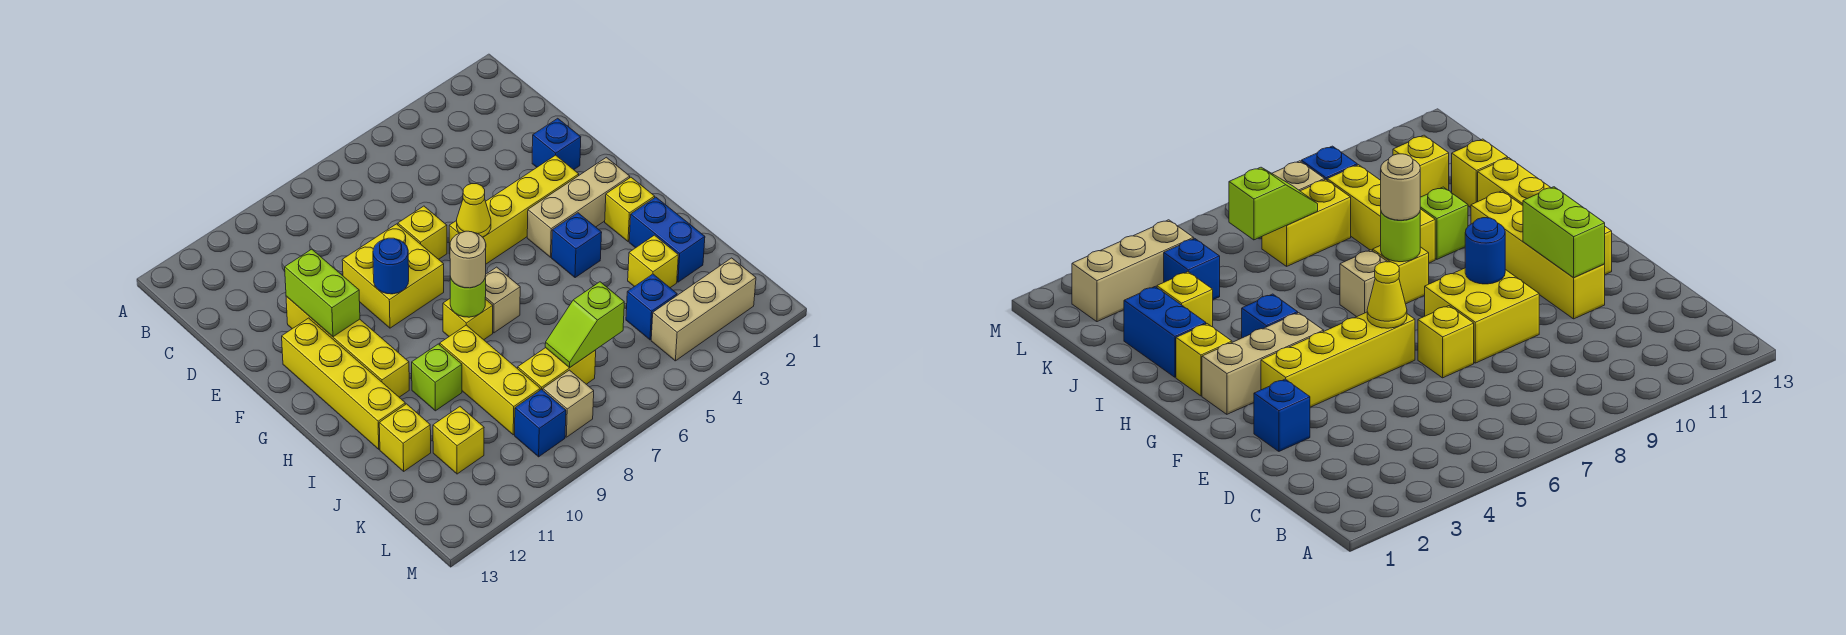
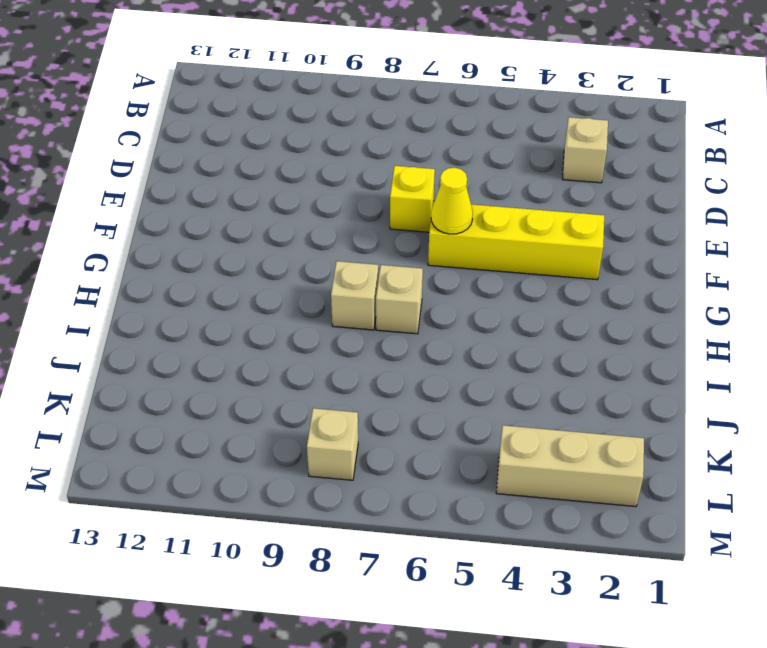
tan 1x1 brick [563,117,608,183] -> none
tan 1x1 brick [331,261,378,330] -> yellow 1x1 brick [443,299,493,340]
none -> blue 1x1 brick [532,118,581,170]
none -> yellow 2x2 brick [342,224,444,328]
none -> yellow 1x4 brick [286,296,409,397]

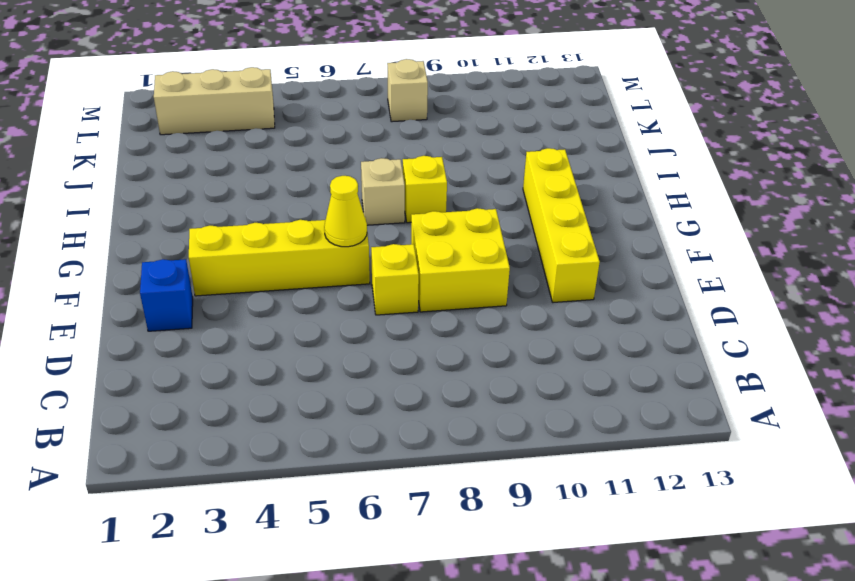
none -> yellow 1x4 brick [282,318,405,449]
none -> tan 1x3 brick [527,157,630,257]
none -> yellow 1x1 brick [605,177,655,242]

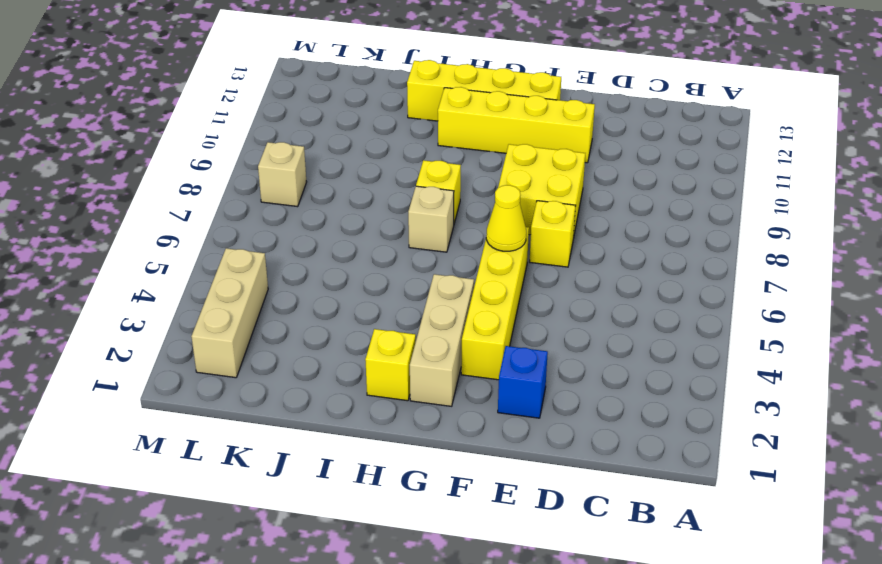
none -> blue 1x1 brick [552,213,602,278]
none -> blue 1x2 brick [629,197,705,282]
none -> yellow 1x3 brick [440,325,540,435]

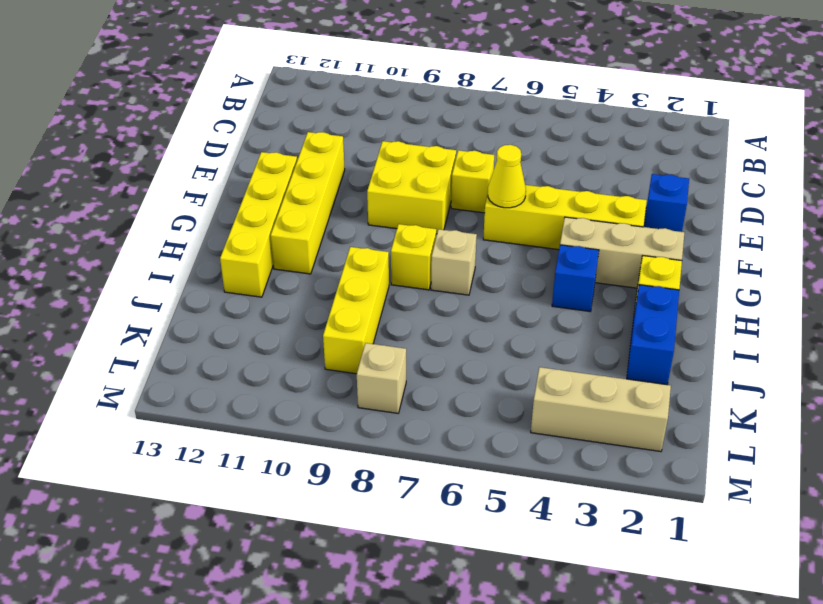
none -> lime 1x1 brick [412,344,462,411]
none -> yellow 1x1 brick [628,235,678,288]
none -> yellow 1x1 brick [379,404,431,471]

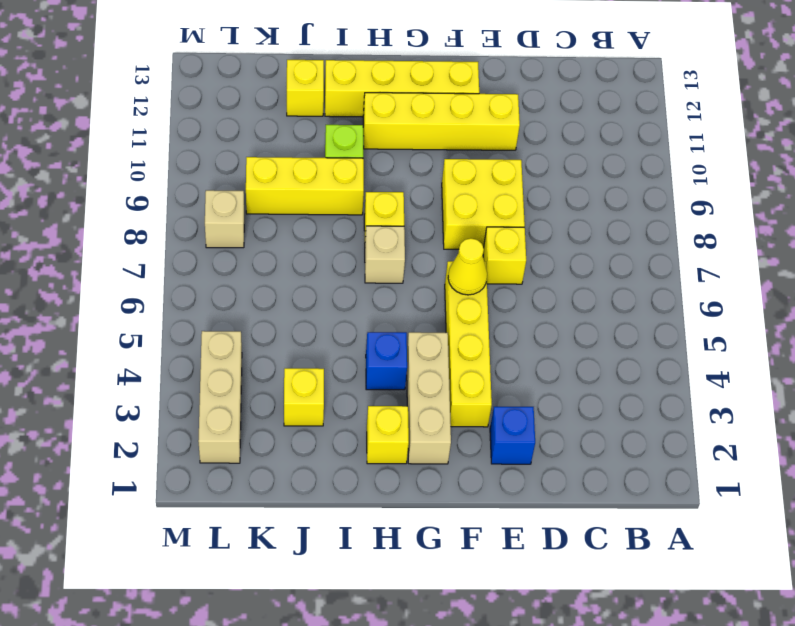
none -> blue 1x2 brick [629,197,705,282]
none -> blue 1x1 brick [626,274,677,340]
none -> yellow 1x2 brick [518,348,596,390]

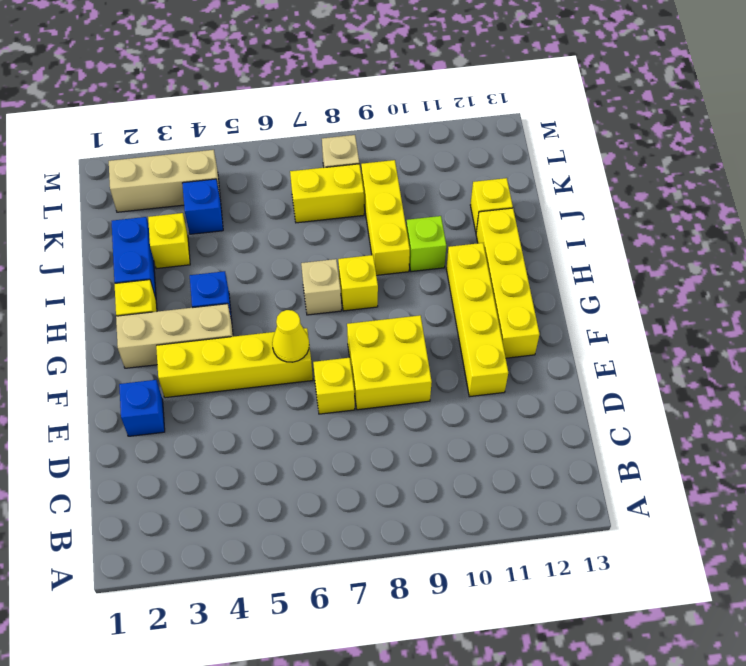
none -> yellow 1x1 brick [433,407,484,474]
none -> blue 1x1 brick [515,389,566,457]
none -> lime 1x2 brick [285,249,360,337]

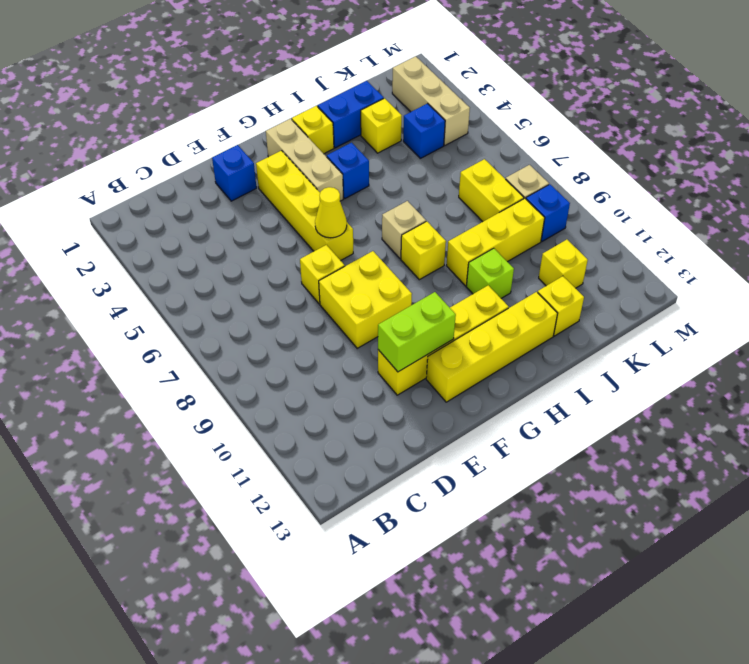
none -> blue 1x1 round brick [373,238,409,294]
none -> lime 1x1 round brick [450,276,486,317]
none -> lime 1x2 slope [545,282,624,368]

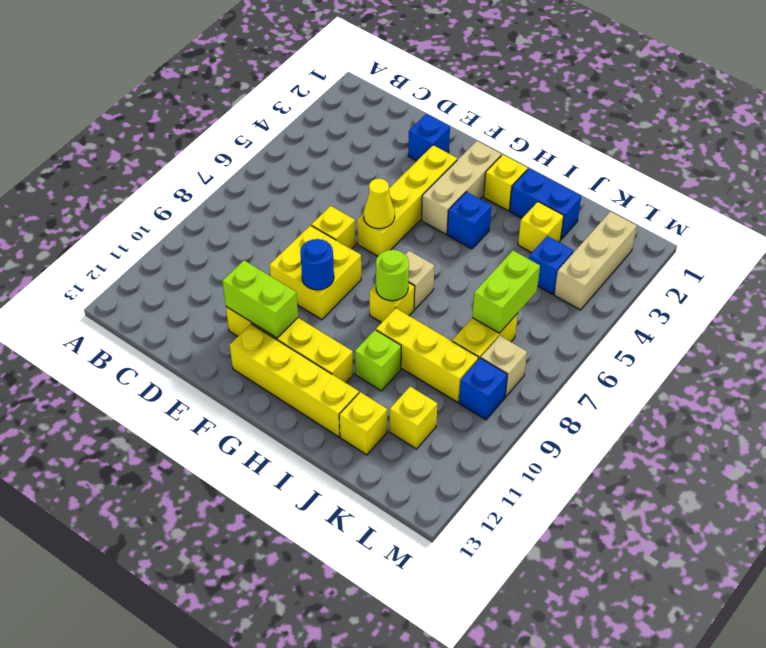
lime 1x2 brick [472,251,540,333] -> lime 1x2 slope [545,282,624,368]
none -> tan 1x1 round brick [450,231,486,288]

